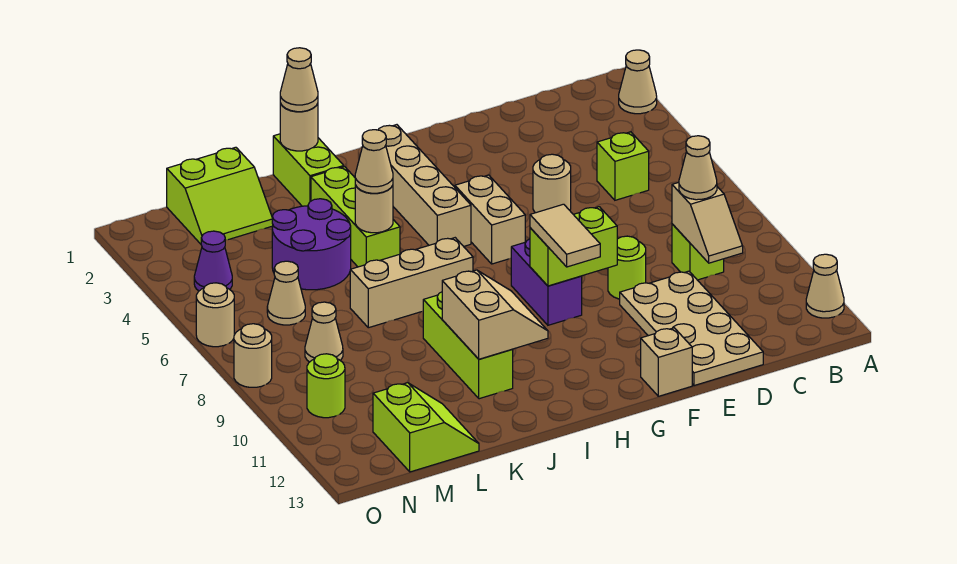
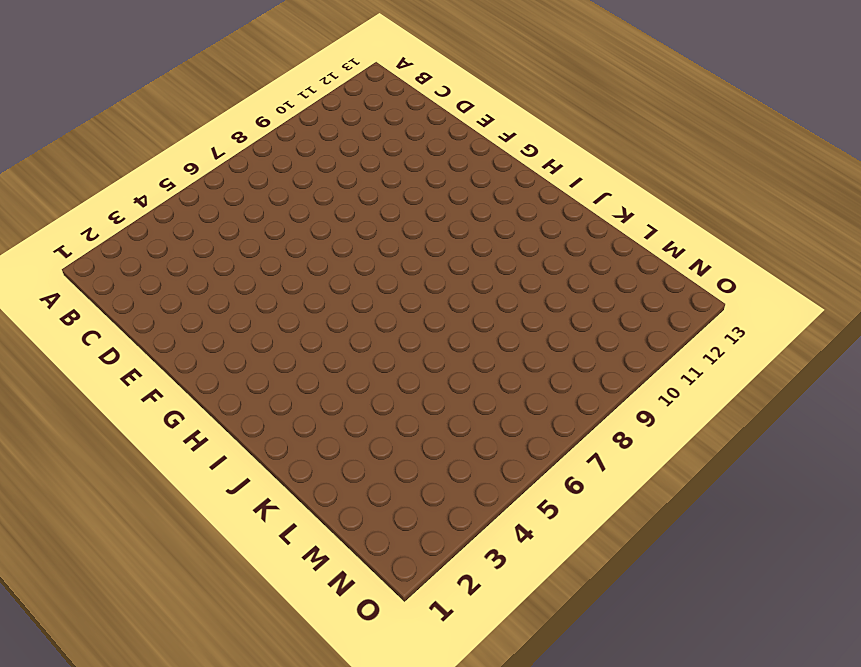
none -> tan 1x1 cone [619,50,657,114]
none -> tan 1x1 cone [806,254,844,318]
none -> lime 1x1 brick [597,132,649,200]
none -> lime 1x1 brick [672,224,724,280]

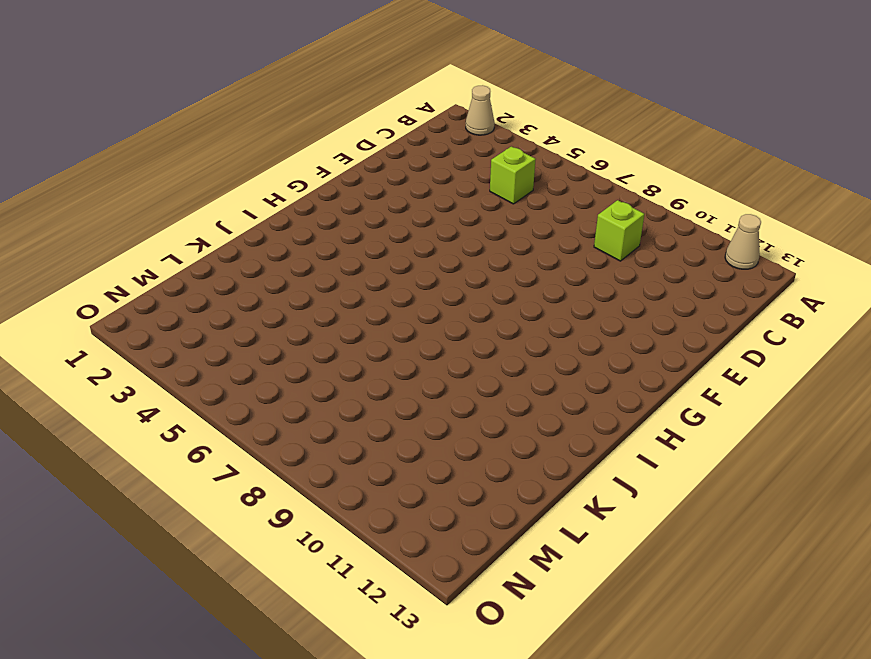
none -> tan 2x4 plate [620,271,763,386]
none -> tan 1x1 round brick [533,154,571,213]
none -> lime 1x1 round brick [608,236,646,299]
none -> tan 1x1 brick [641,328,692,396]

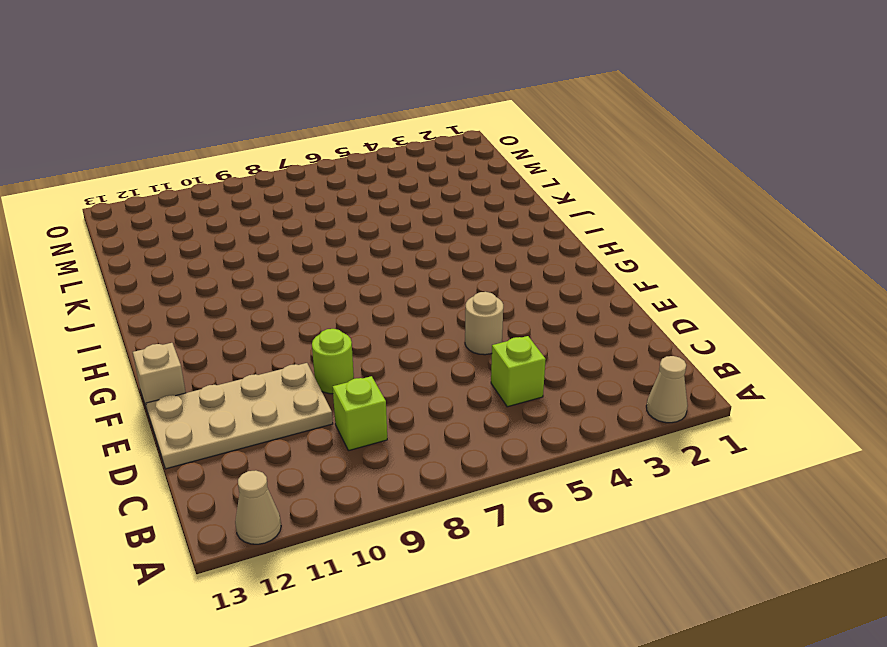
none -> tan 1x2 brick [455,175,525,264]
none -> purple 1x2 brick [511,239,582,325]
none -> tan 1x4 brick [378,125,471,246]
none -> tan 1x3 brick [350,238,473,328]

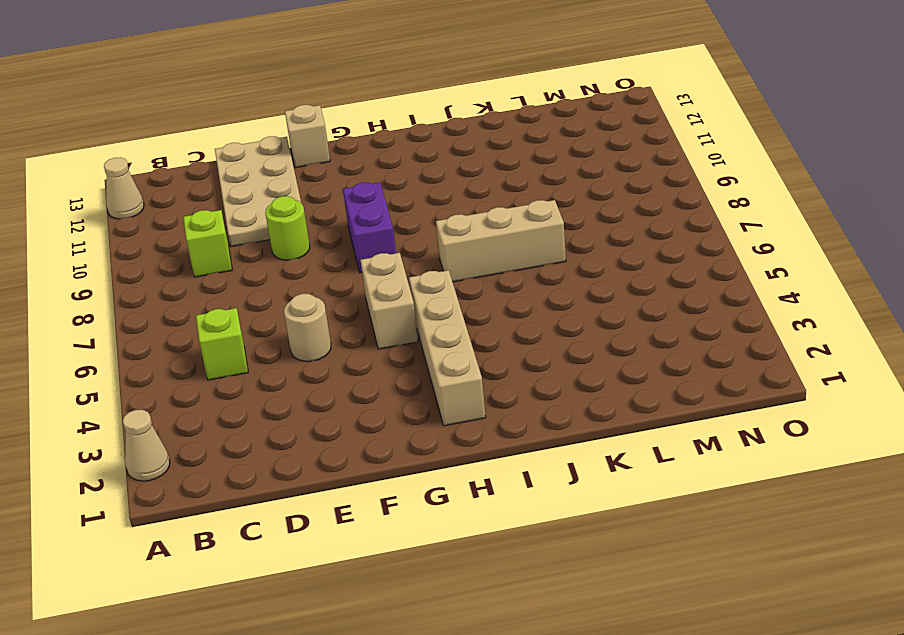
none -> lime 1x2 brick [273,134,344,206]
none -> lime 1x3 brick [311,167,400,267]
none -> lime 1x3 brick [423,292,513,399]
none -> purple 2x2 round brick [272,199,351,290]

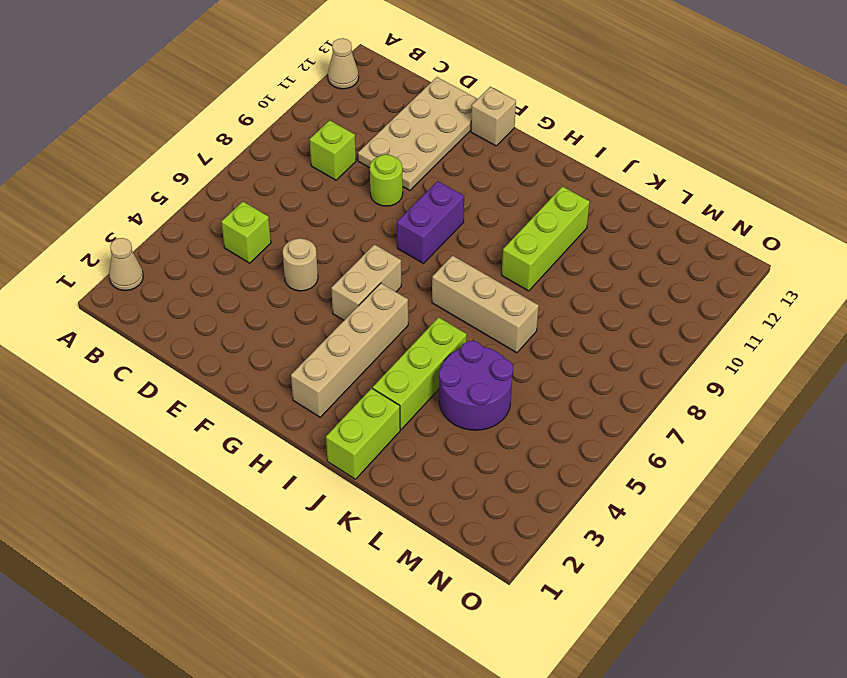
none -> lime 2x2 slope [167,147,273,244]
none -> lime 2x2 slope [373,383,479,472]
none -> tan 1x1 cone [267,261,305,325]
none -> tan 1x1 cone [305,302,343,362]

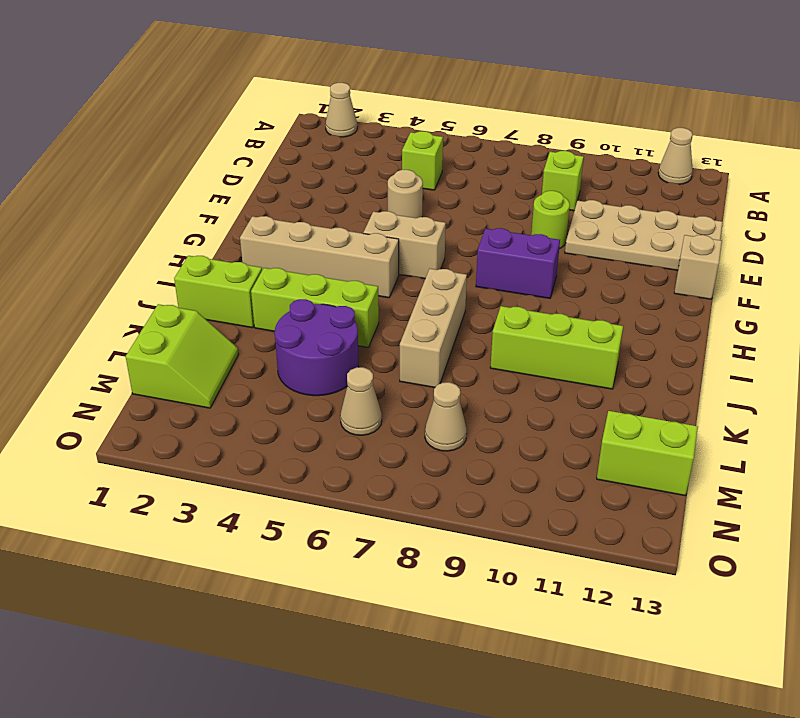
none -> purple 1x1 cone [194,231,232,291]
none -> lime 1x1 round brick [307,354,345,418]
none -> tan 1x1 round brick [196,283,234,347]
none -> tan 1x1 round brick [234,324,272,387]

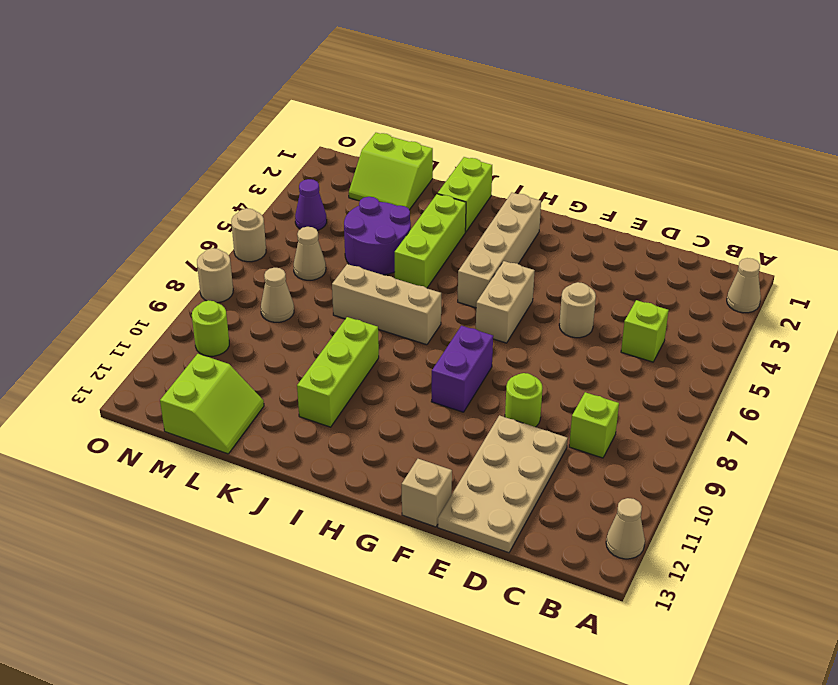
none -> tan 1x2 slope [672,182,743,263]
none -> lime 1x2 brick [530,207,617,286]
none -> tan 2x2 slope [442,270,548,359]
none -> tan 1x1 round brick [280,103,318,151]

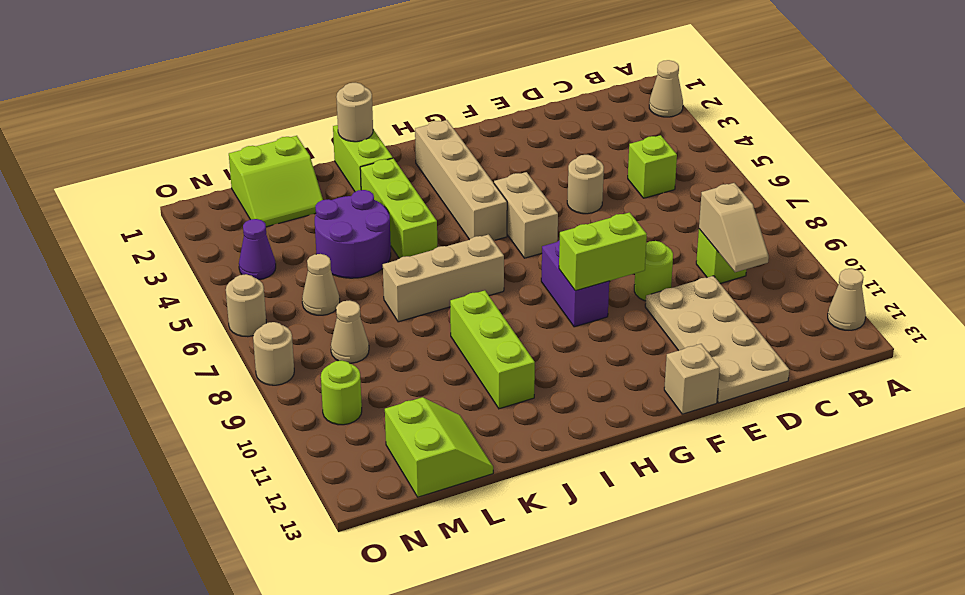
none -> tan 2x2 slope [442,270,548,359]
none -> tan 1x1 round brick [355,185,393,233]
none -> tan 1x1 cone [679,136,717,200]
none -> tan 1x2 tile [530,204,600,267]

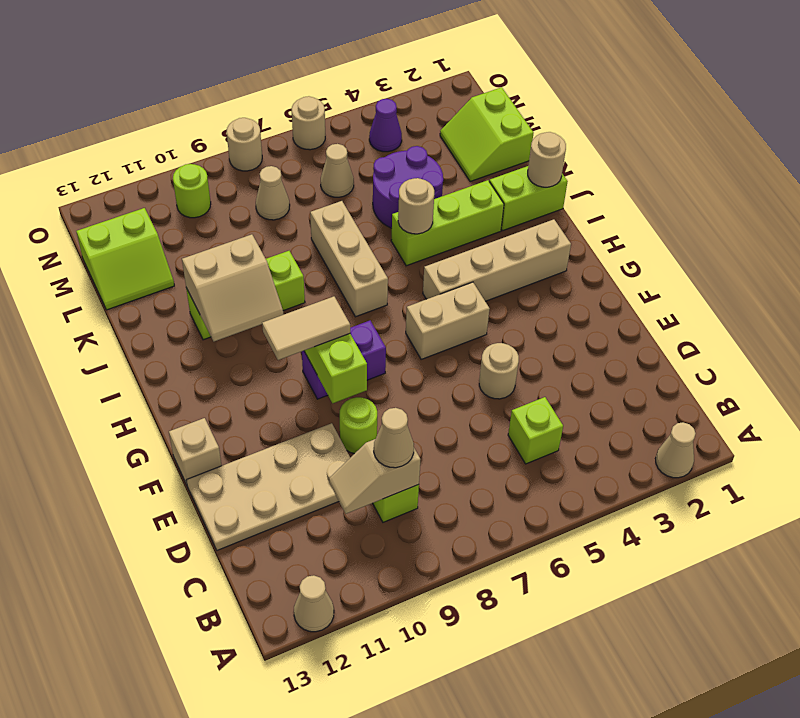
none -> tan 1x1 cone [280,48,318,112]
none -> tan 1x1 cone [355,130,393,193]

